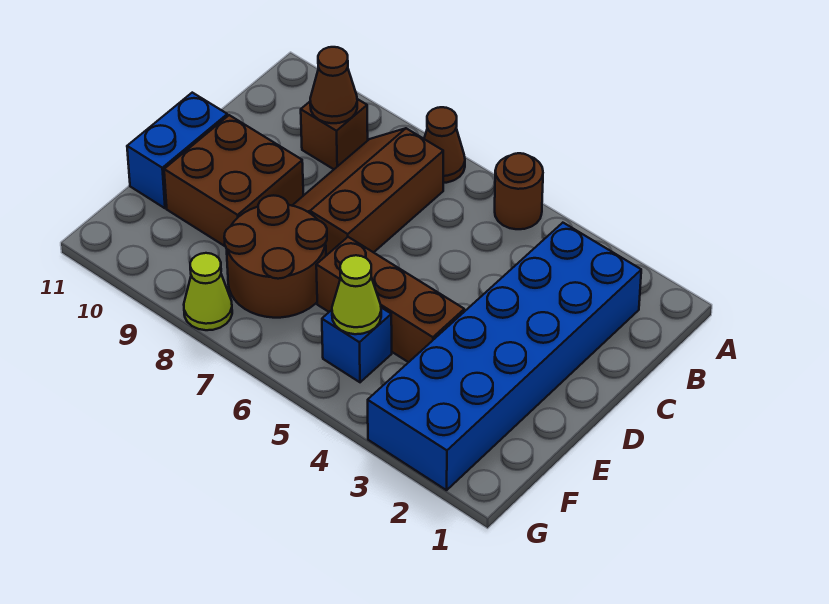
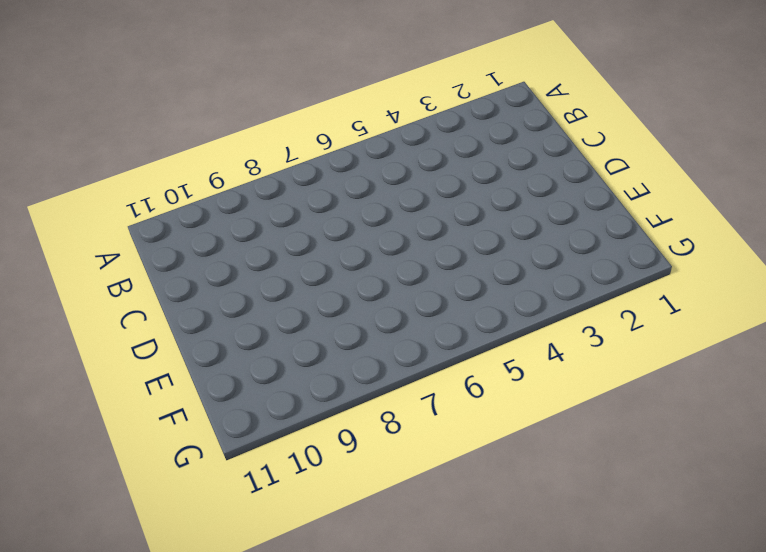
none -> brown 1x1 round brick [495,153,543,229]
none -> brown 1x1 cone [424,107,465,183]
none -> blue 2x6 brick [368,223,641,490]

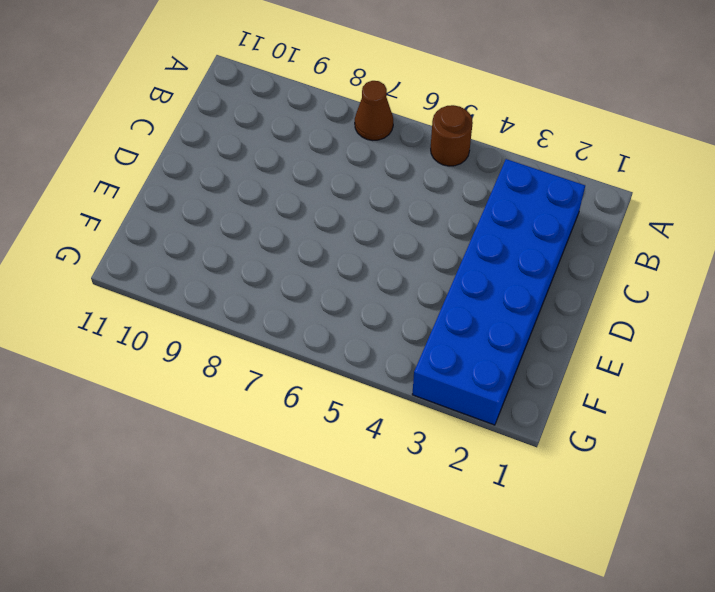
none -> brown 2x3 slope [292,128,443,256]
none -> brown 1x1 brick [301,99,368,169]
none -> brown 2x2 brick [164,115,303,246]

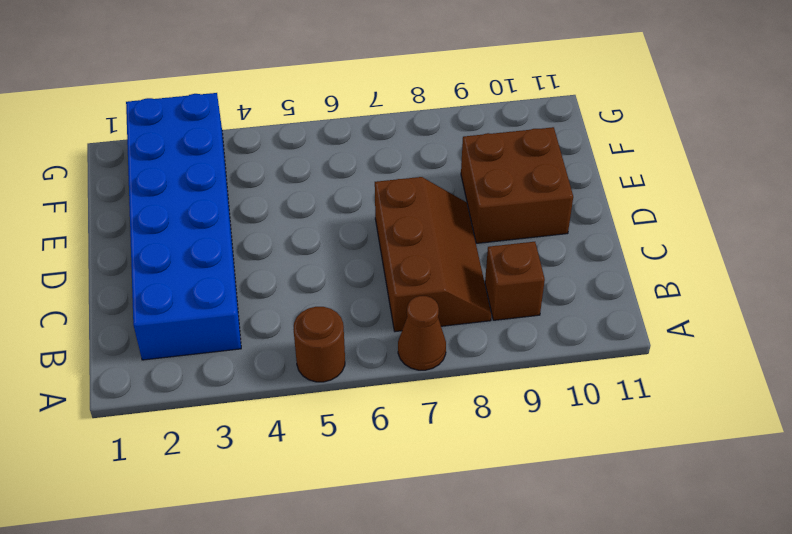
none -> blue 1x2 brick [127,93,227,208]
none -> brown 1x3 brick [316,237,464,362]
none -> brown 2x2 round brick [224,195,327,318]

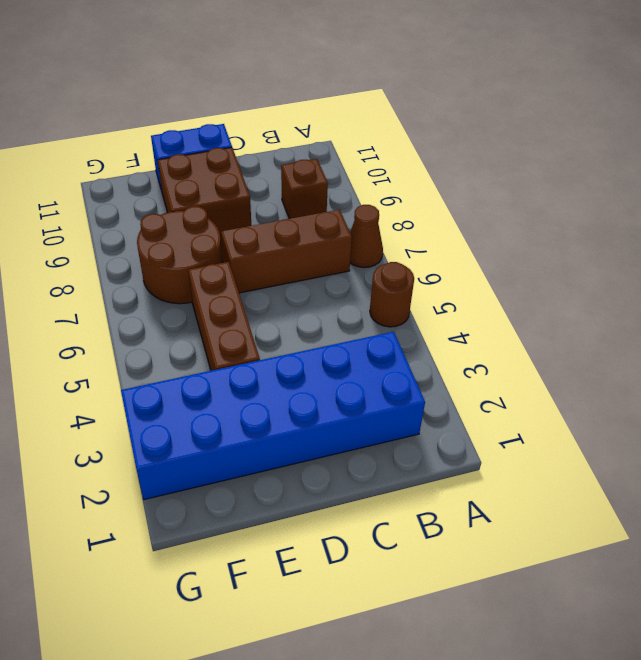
none -> blue 1x1 brick [322,308,392,382]
none -> lime 1x1 cone [184,253,232,330]
none -> brown 1x1 cone [310,47,357,123]

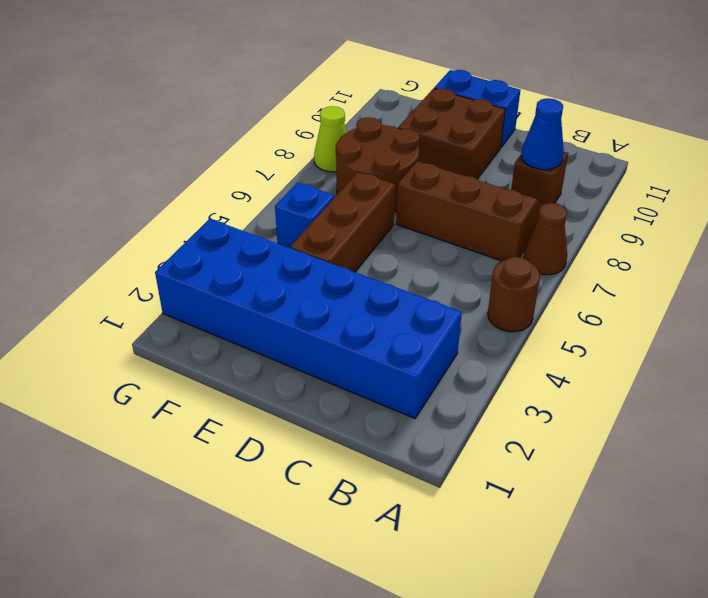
blue 1x1 cone [521,98,564,170] -> brown 1x1 cone [310,47,357,123]
none -> lime 1x1 cone [332,255,381,334]

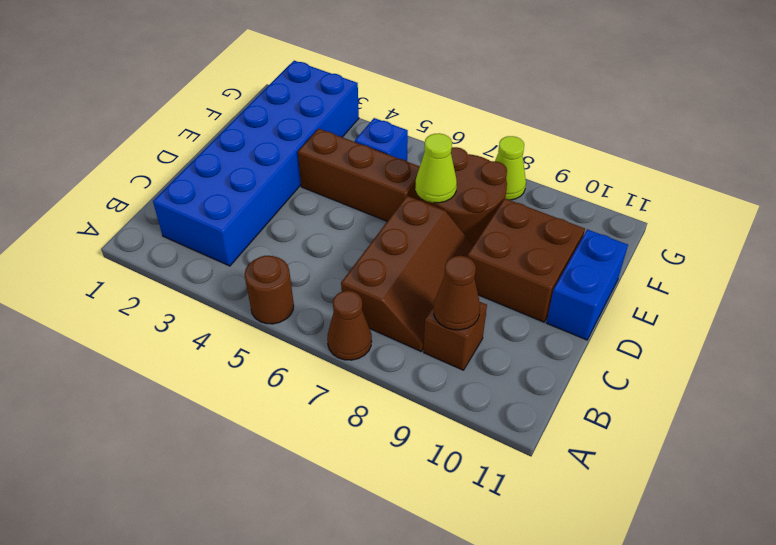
lime 1x1 cone [415,133,457,203] -> lime 1x1 cone moved to [332,255,381,334]

